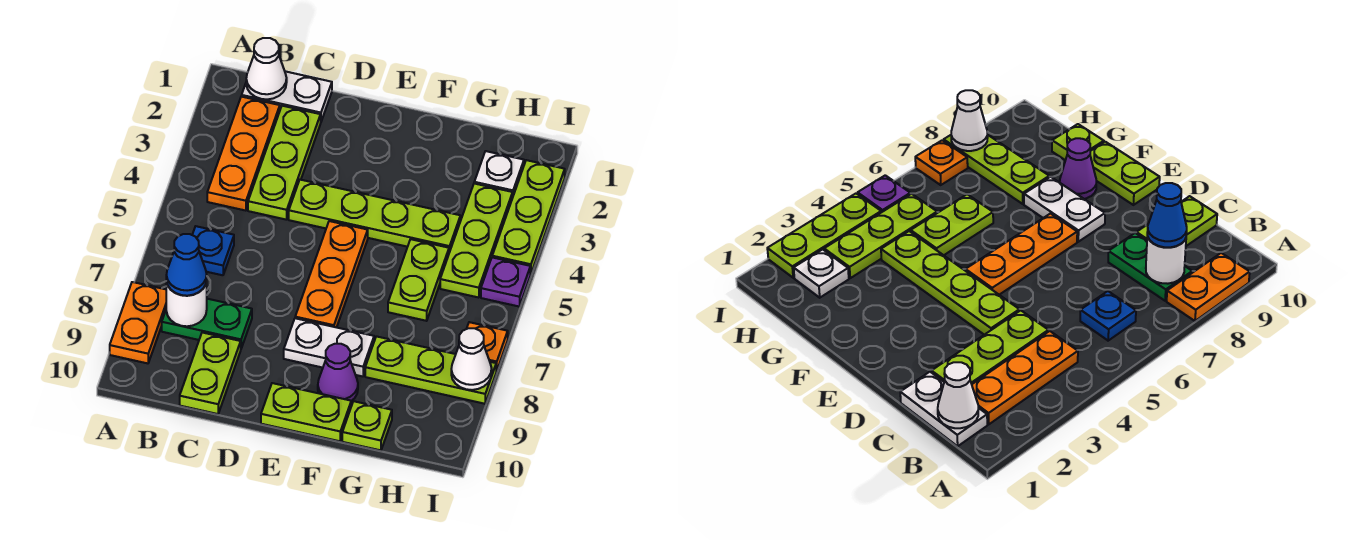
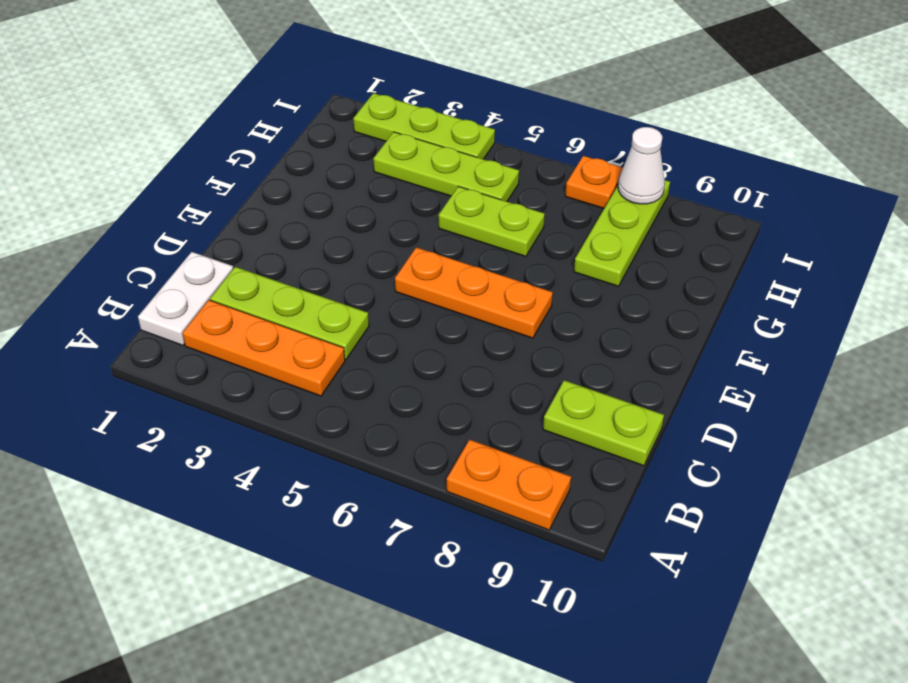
none -> blue 1x1 plate [192,226,234,275]
none -> green 1x2 plate [162,299,252,348]
none -> lime 1x4 plate [289,180,460,253]

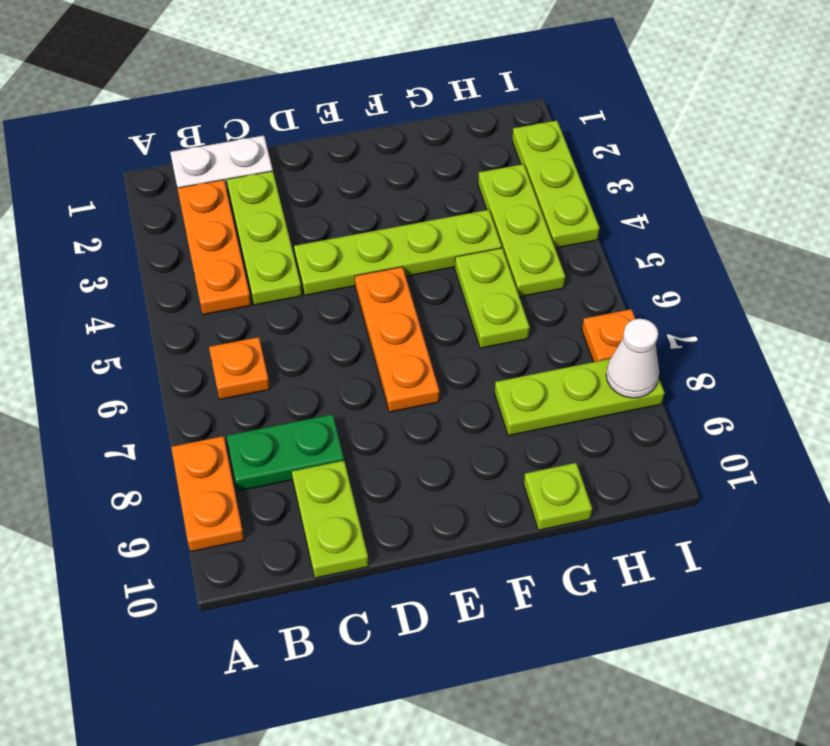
orange 1x1 plate [209,337,270,399] -> blue 1x1 plate [192,226,234,275]
none -> white 1x2 plate [284,318,374,376]
none -> lime 1x2 plate [261,383,351,441]
none -> purple 1x1 cone [318,344,358,401]

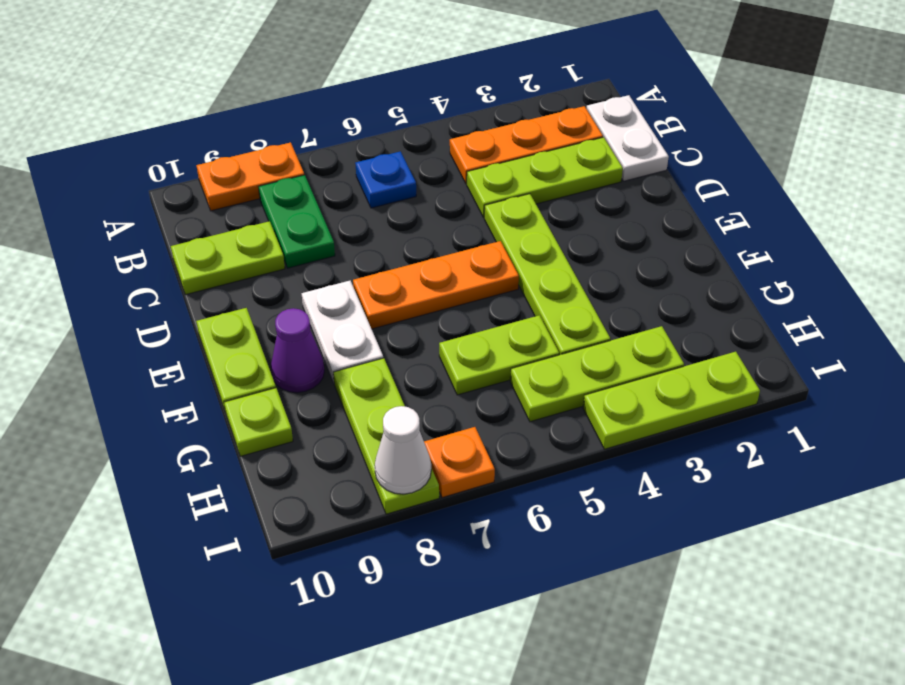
none -> white 1x1 plate [474,151,524,195]
none -> purple 1x1 plate [481,257,530,306]
none -> white 1x1 cone [246,38,287,99]

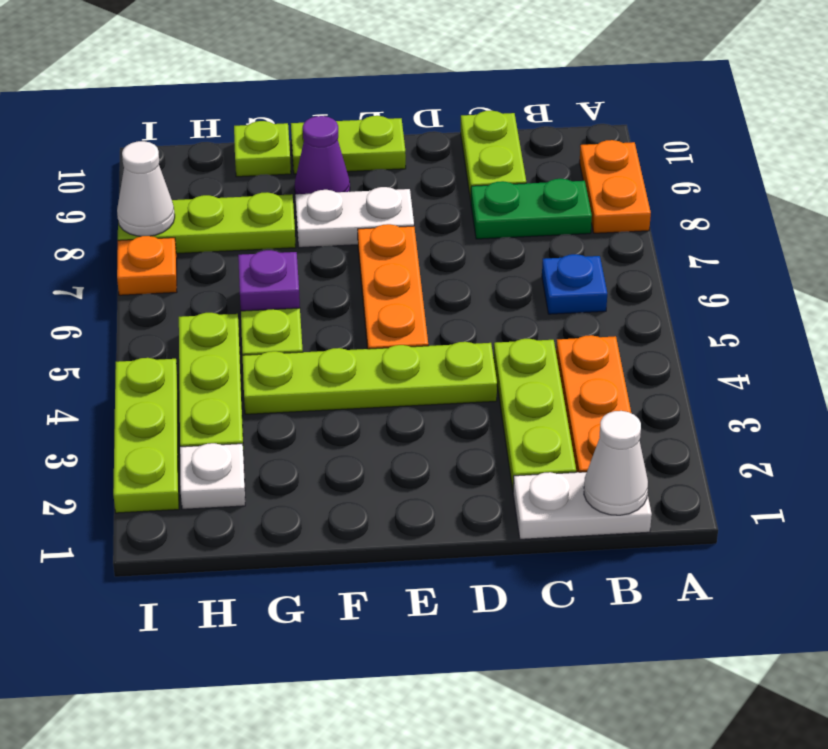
purple 1x1 plate [238,250,300,311] -> purple 1x1 plate moved to [481,257,530,306]
none -> white 1x1 round brick [166,281,207,326]
none -> blue 1x1 cone [166,234,207,296]

